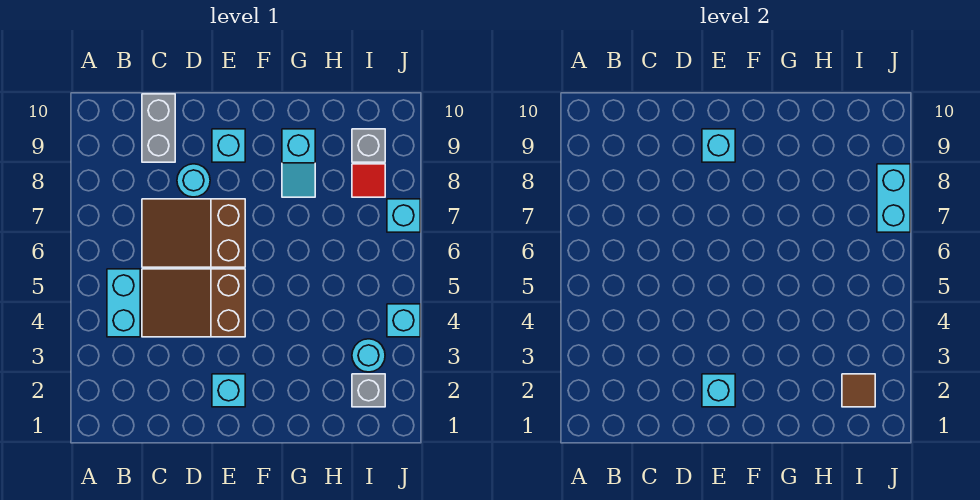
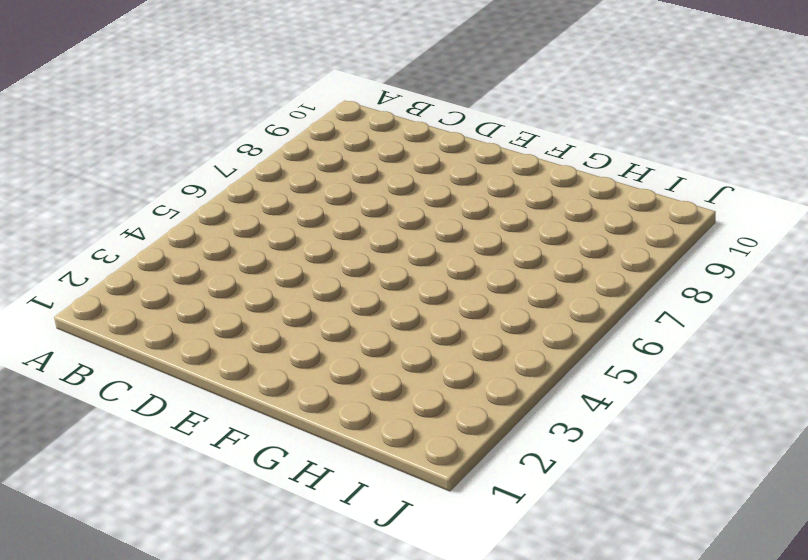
none -> cyan 1x2 brick [107,269,140,337]
none -> brown 2x3 slope [142,269,245,337]
none -> brown 2x3 slope [142,199,245,267]

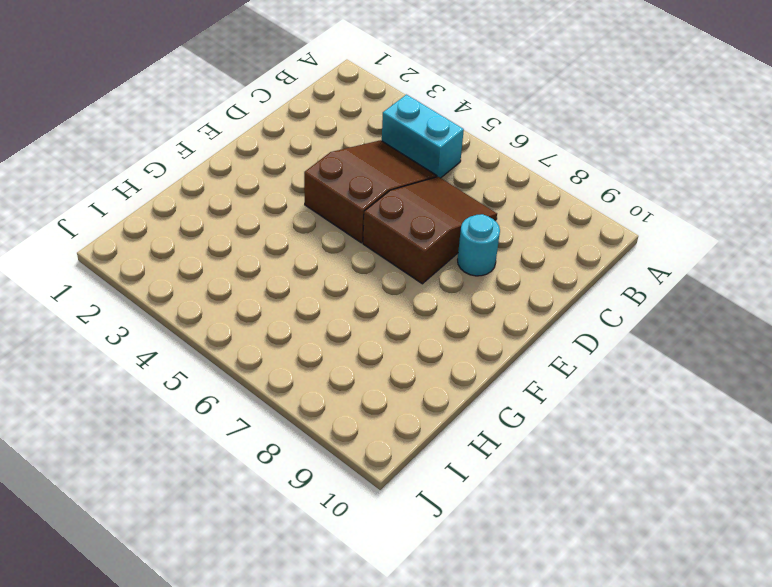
none -> grey 1x2 brick [142,94,175,162]
none -> cyan 1x1 brick [212,374,245,407]
none -> cyan 1x1 brick [212,129,245,162]

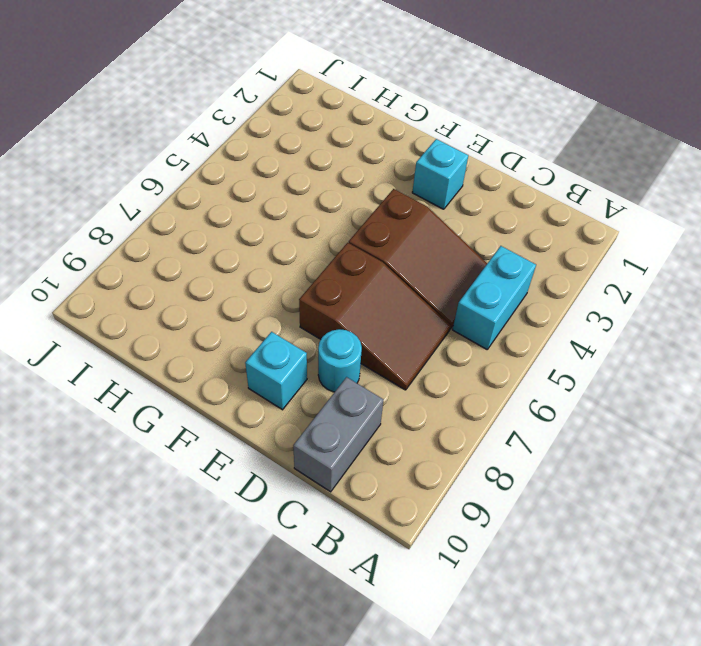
none -> cyan 1x2 slope [282,129,315,197]
none -> grey 1x1 brick [352,374,385,407]
none -> cyan 1x1 round brick [352,339,385,372]

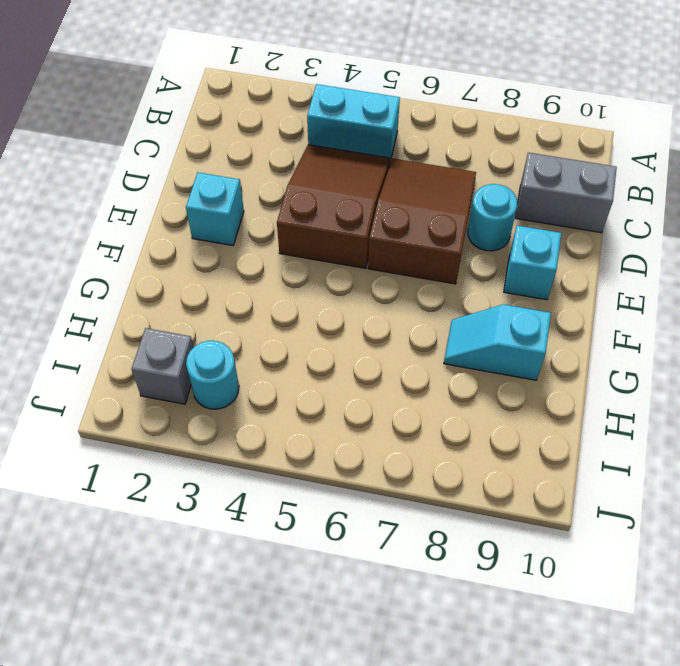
none -> red 1x1 tile [352,164,385,197]
none -> grey 1x1 brick [352,129,385,162]
none -> cyan 1x1 brick [387,304,420,337]

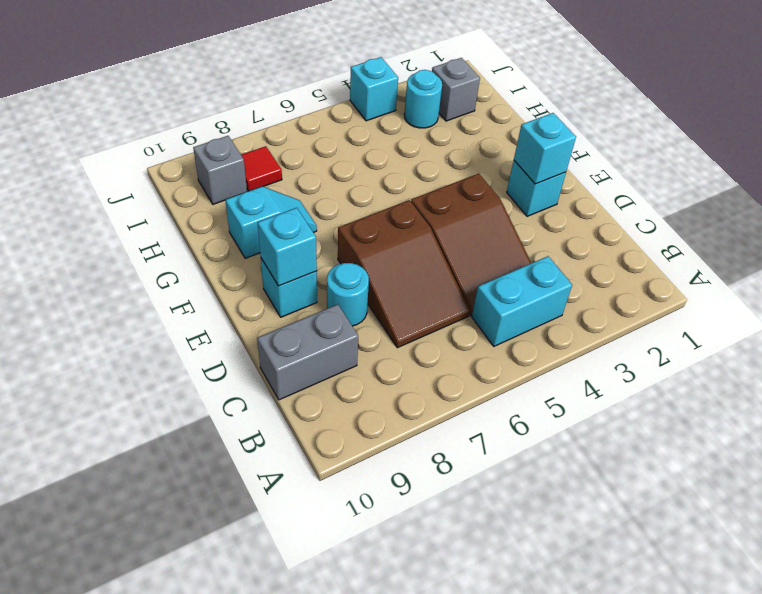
none -> cyan 1x1 brick [387,199,420,232]
none -> brown 1x1 tile [842,374,875,407]
none -> cyan 1x2 brick [877,164,910,232]

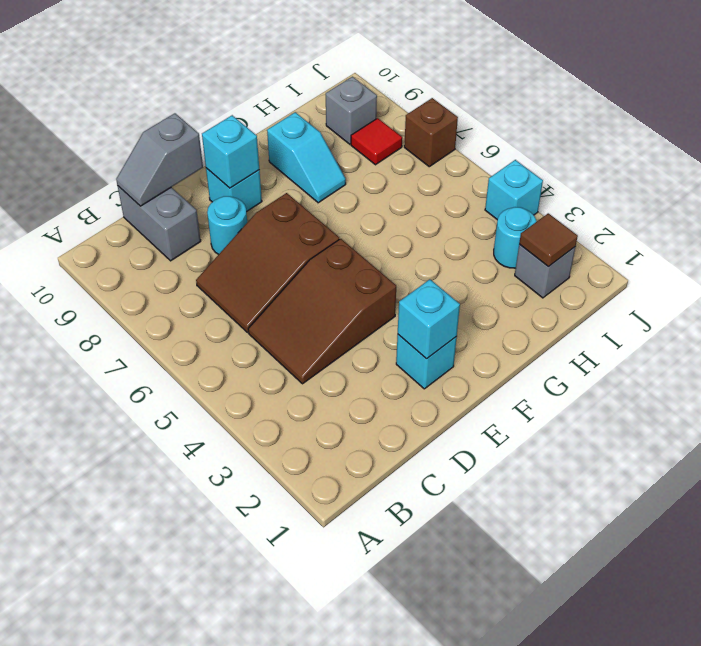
grey 1x2 slope [116,113,203,206] -> none
brown 1x1 brick [404,98,458,167] -> cyan 1x1 brick [387,199,420,232]
none -> cyan 1x2 brick [107,269,140,337]
none -> cyan 1x2 brick [877,164,910,232]

